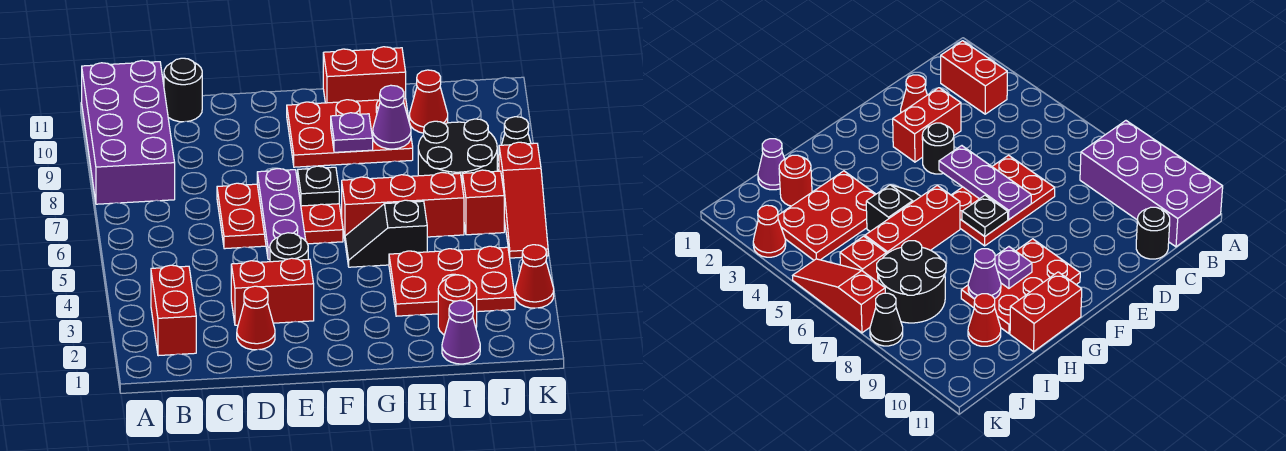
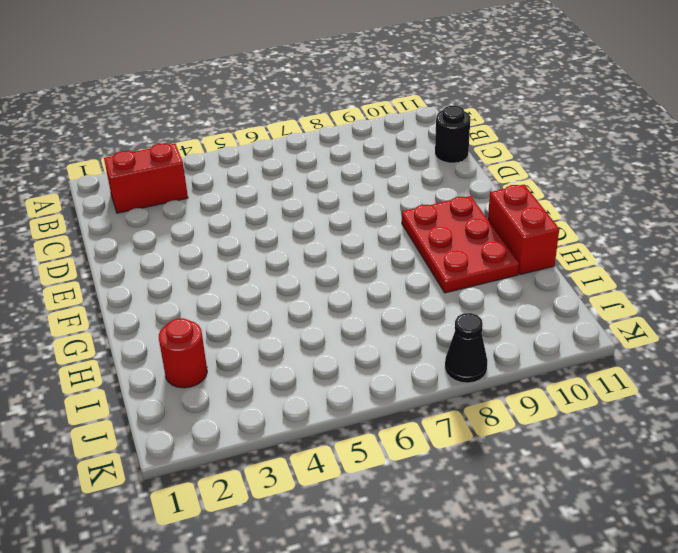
none -> purple 2x4 brick [82,61,175,204]
none -> red 1x1 cone [237,286,275,350]
none -> red 1x2 brick [231,258,314,325]

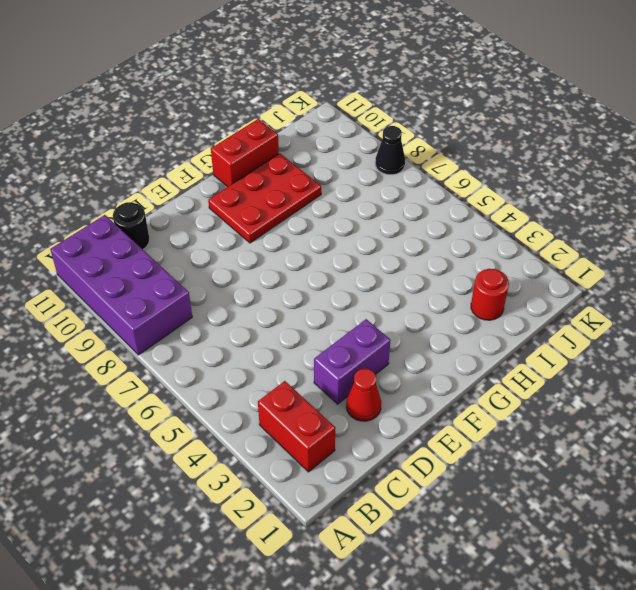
purple 1x2 brick [314,319,390,404] -> red 1x2 brick [231,258,314,325]
none -> red 2x3 plate [217,183,343,249]
none -> black 1x1 round brick [270,233,308,262]
none -> black 1x2 slope [345,200,427,267]

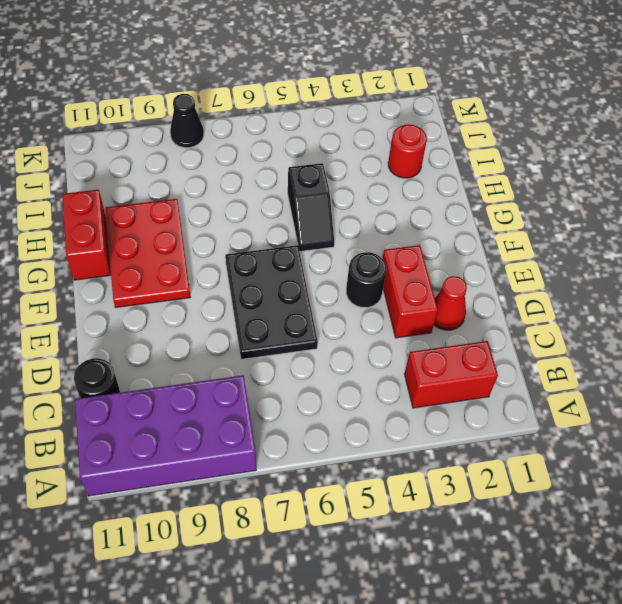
black 2x3 plate [225,245,318,359] -> red 2x3 plate [217,183,343,249]
none -> red 1x3 brick [342,172,464,238]
none -> red 2x3 plate [389,246,515,316]
none -> purple 1x1 cone [442,300,480,364]

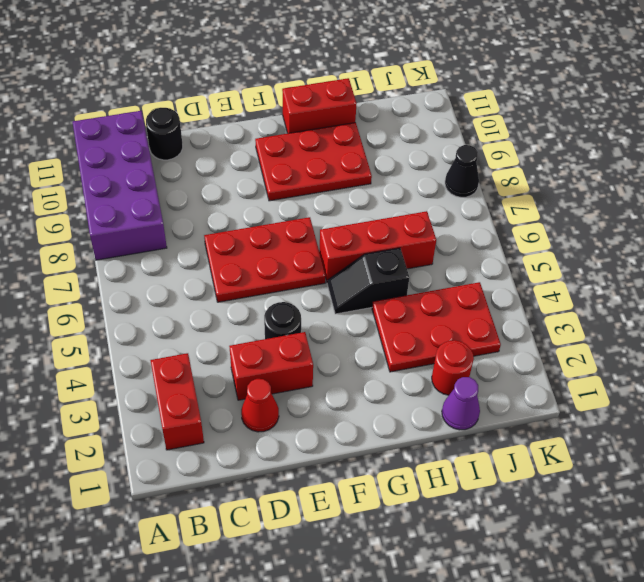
none -> black 2x2 round brick [418,119,497,180]
none -> red 1x1 cone [409,70,448,133]
none -> red 1x1 brick [462,170,504,235]

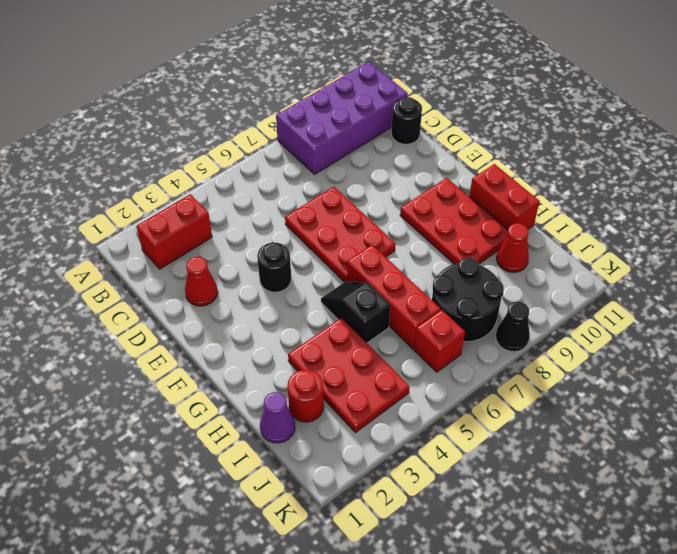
none -> red 1x2 brick [231,258,314,325]
none -> red 1x1 cone [515,245,554,308]
none -> red 1x3 slope [499,142,548,258]

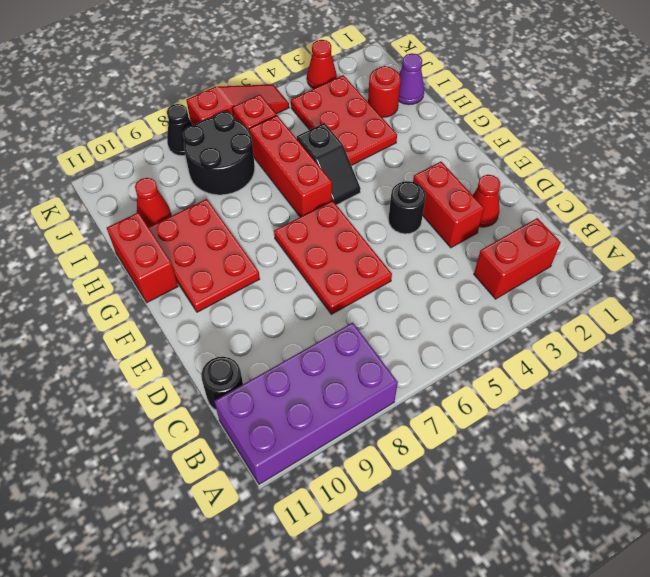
none -> purple 1x3 plate [257,168,306,259]
none -> black 1x1 plate [298,166,339,206]
none -> purple 1x1 plate [331,113,373,152]

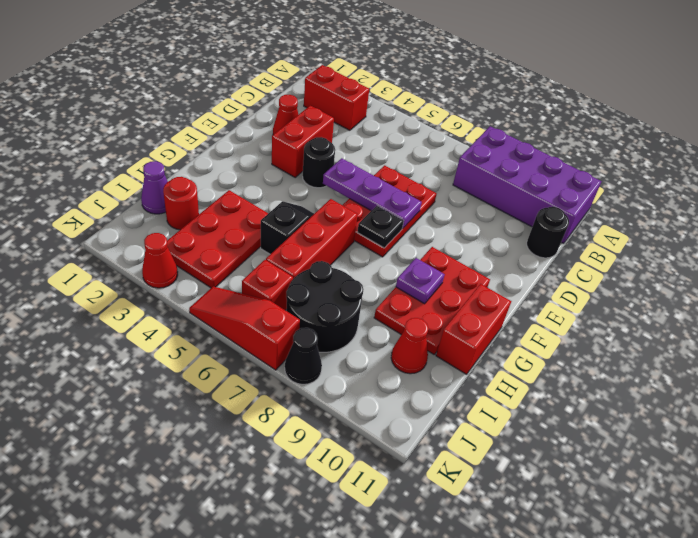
none -> purple 1x1 cone [373,85,411,149]

